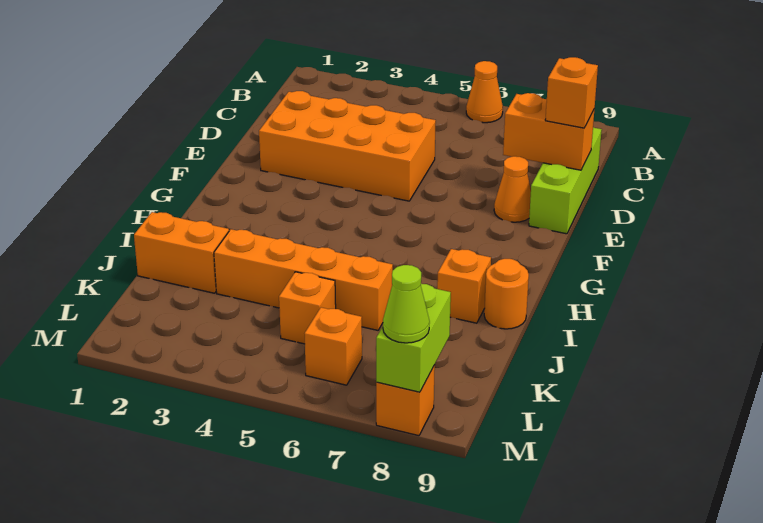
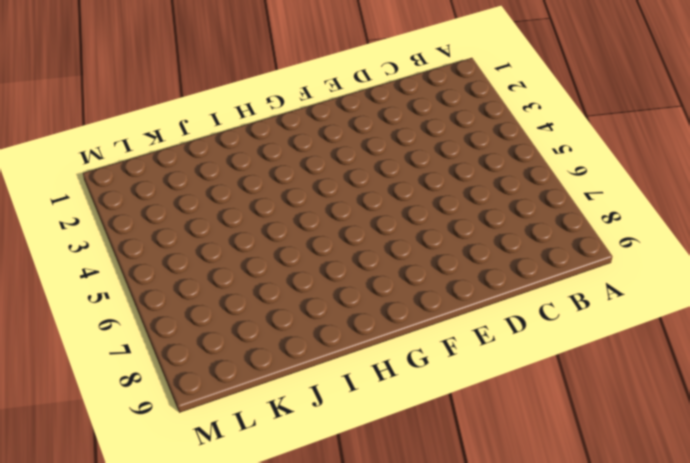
none -> orange 1x1 cone [466,61,503,123]
none -> lime 1x3 brick [529,128,602,234]
none -> orange 2x4 brick [259,91,436,201]

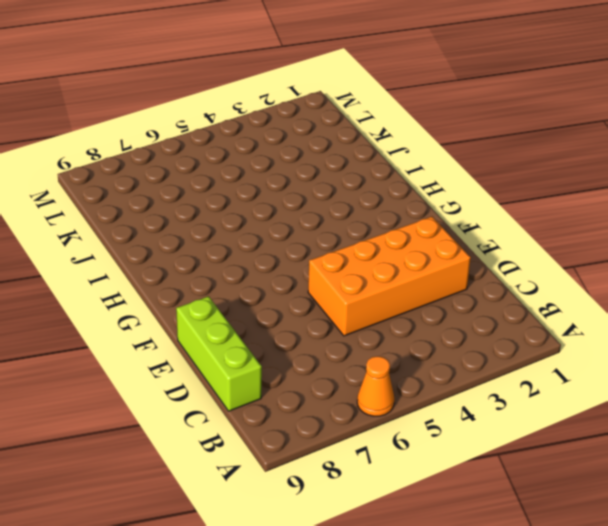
none -> orange 1x1 cone [494,156,531,222]
none -> orange 1x1 brick [437,249,491,323]
none -> orange 1x1 round brick [484,259,529,329]

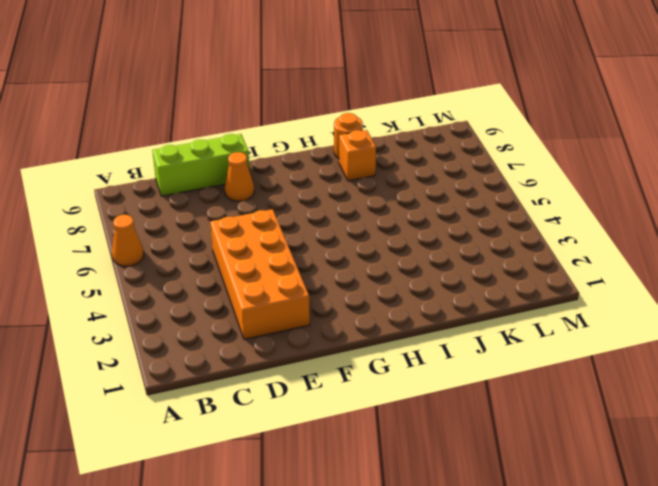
none -> orange 1x2 brick [134,212,229,293]
none -> orange 1x4 brick [214,229,393,330]
none -> orange 1x1 brick [279,272,336,344]

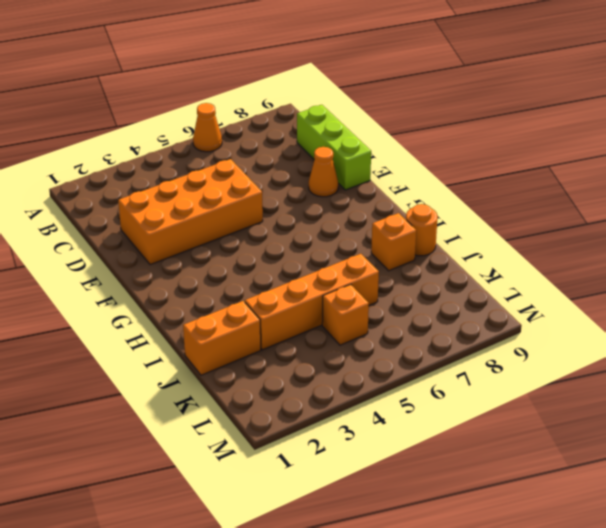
none -> orange 1x1 brick [305,307,362,385]
none -> orange 1x1 brick [376,365,435,436]
none -> orange 1x2 brick [503,93,594,170]

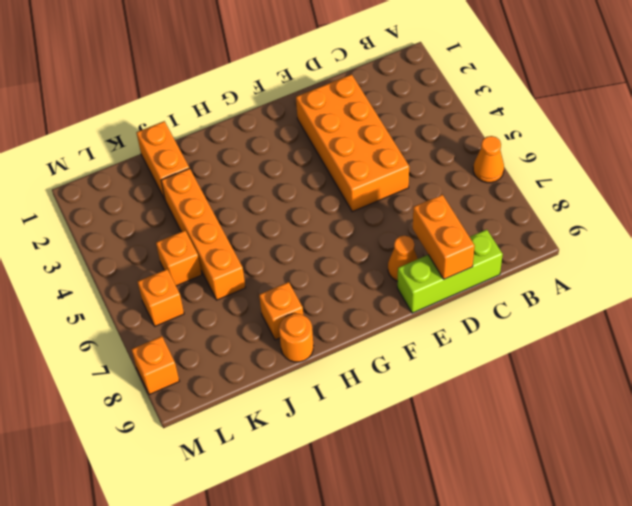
none -> lime 1x2 brick [376,284,451,392]
none -> orange 1x1 brick [545,57,598,128]
none -> lime 1x1 cone [383,265,430,343]

